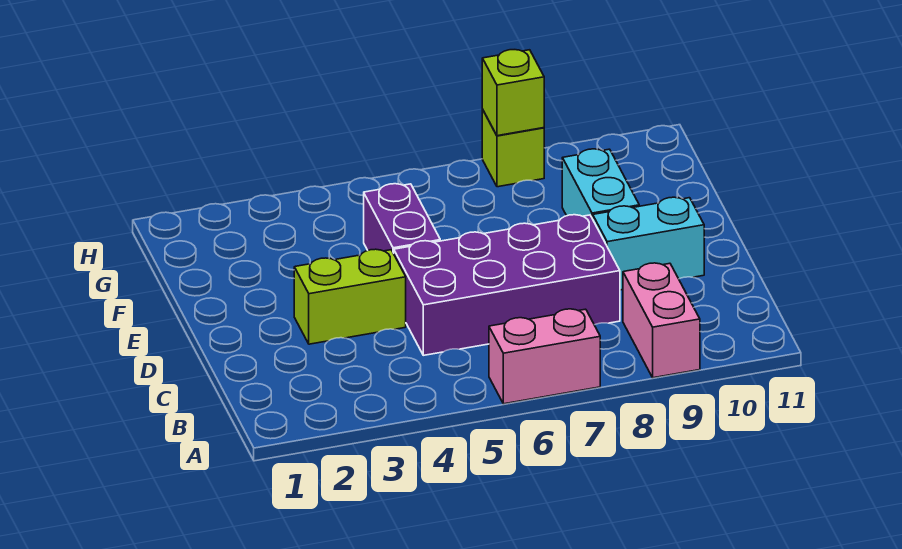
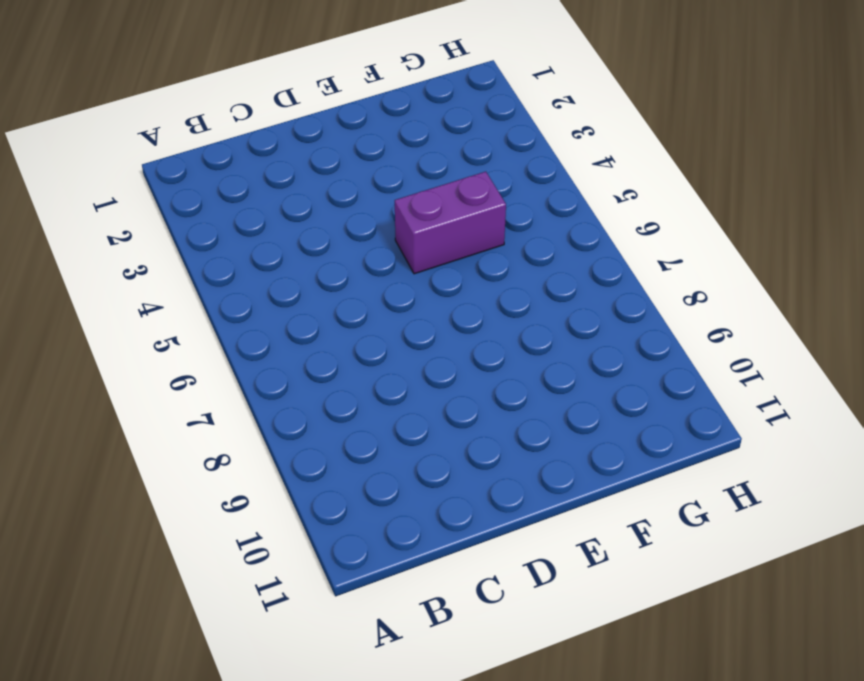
none -> pink 1x2 brick [489,309,600,404]
none -> pink 1x2 brick [623,263,700,378]

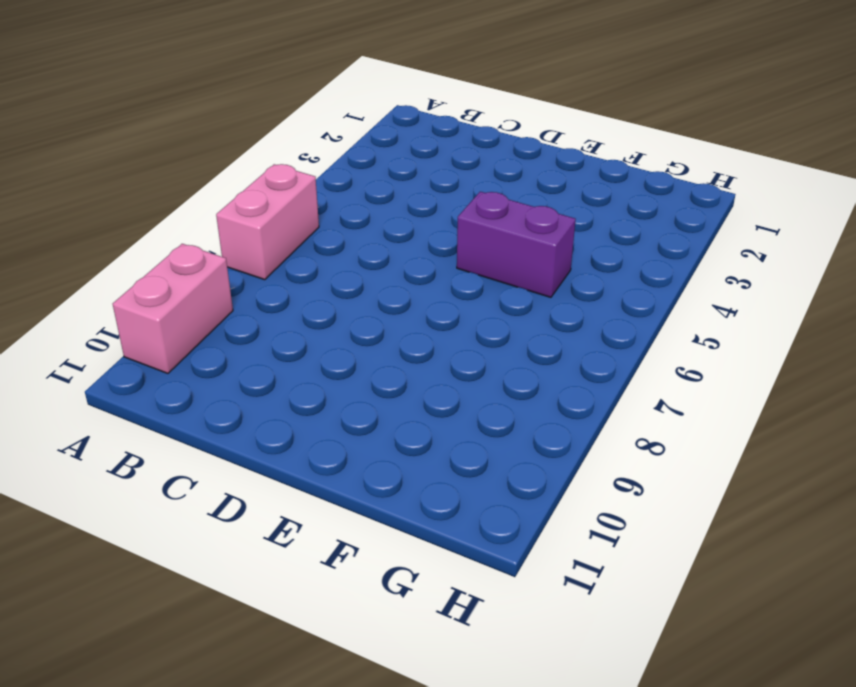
pink 1x2 brick [113,244,233,373] -> pink 1x2 brick turned to [623,263,700,378]
none -> purple 2x4 brick [394,215,620,355]
none -> lime 1x2 brick [294,249,406,344]

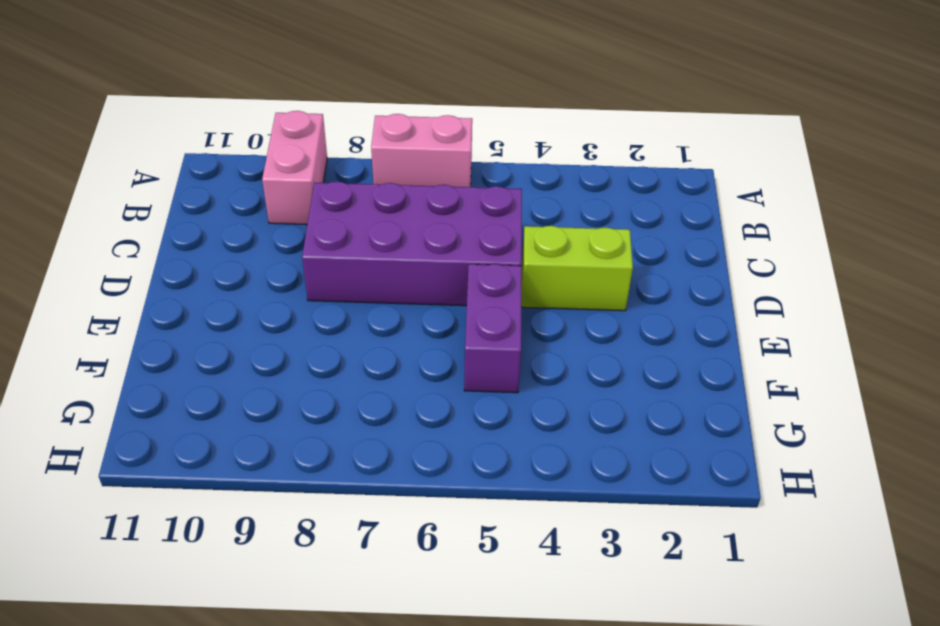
none -> cyan 1x2 brick [593,197,704,290]
none -> cyan 1x2 brick [562,149,639,219]

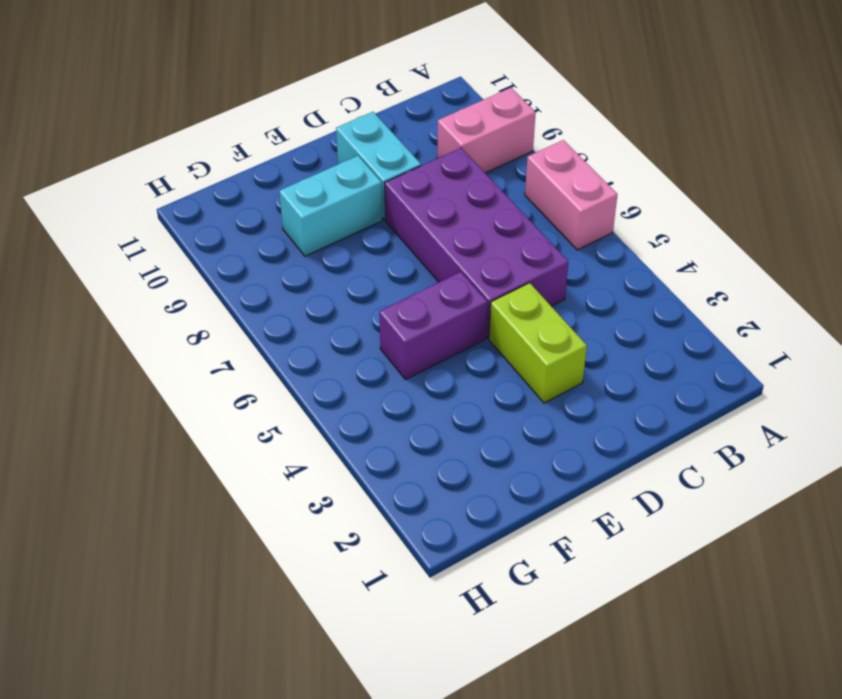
none -> lime 1x1 brick [482,109,544,187]
none -> lime 1x1 brick [482,50,544,136]

